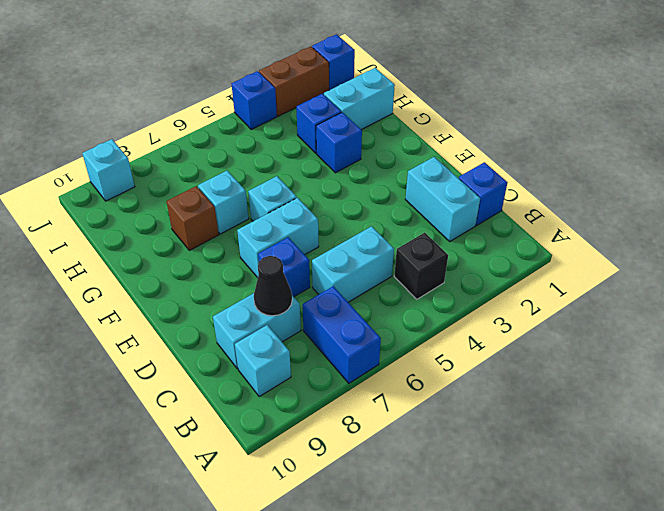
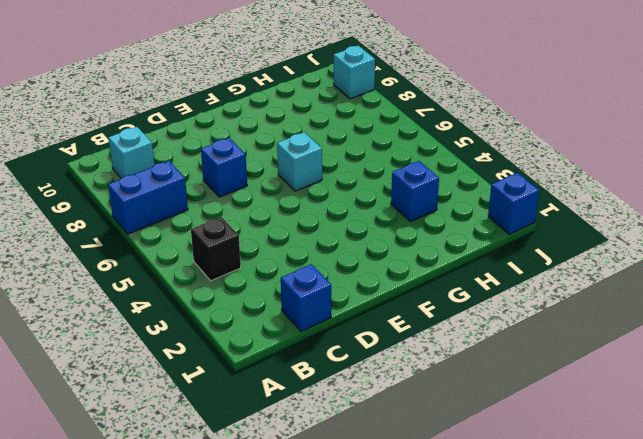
none -> cyan 1x2 brick [405,157,480,241]
none -> cyan 1x2 brick [312,226,394,302]
none -> cyan 1x2 brick [213,293,301,368]

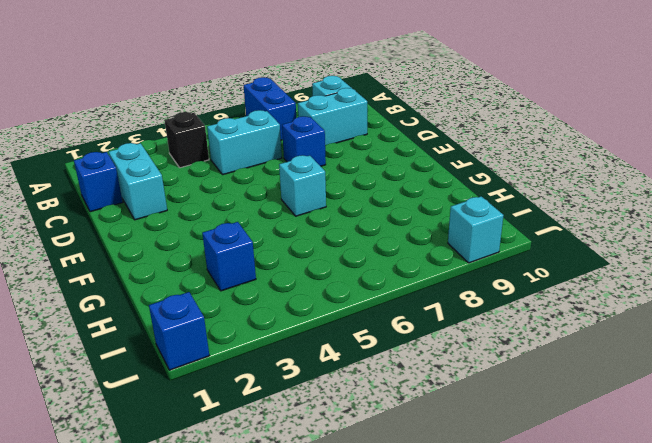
none -> cyan 1x2 brick [237,198,319,278]
none -> blue 1x1 brick [316,112,362,173]
none -> cyan 1x1 brick [198,171,249,234]

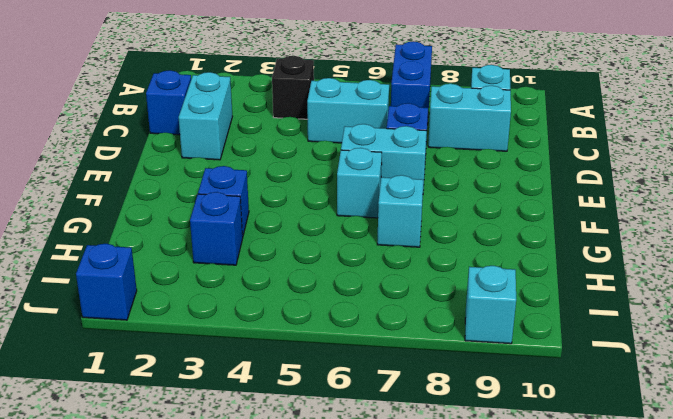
none -> brown 1x1 brick [166,186,219,250]
none -> cyan 1x2 brick [323,68,395,130]
none -> brown 1x2 brick [259,46,329,116]

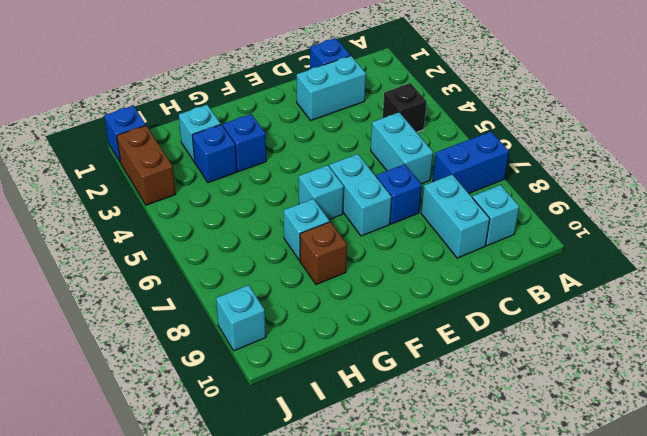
cyan 1x1 brick [179,105,221,162] -> cyan 1x2 brick [323,68,395,130]
none -> blue 1x1 brick [232,71,277,129]
none -> black 1x1 cone [254,256,292,316]

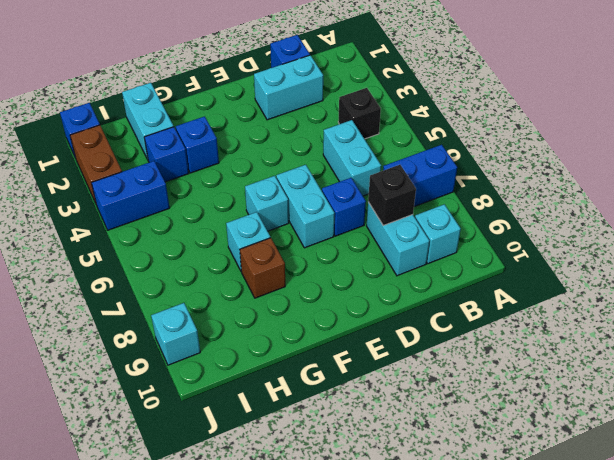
black 1x1 brick [368,165,416,225] -> black 1x1 cone [254,256,292,316]
blue 1x2 brick [92,161,170,230] -> blue 1x1 brick [232,71,277,129]

